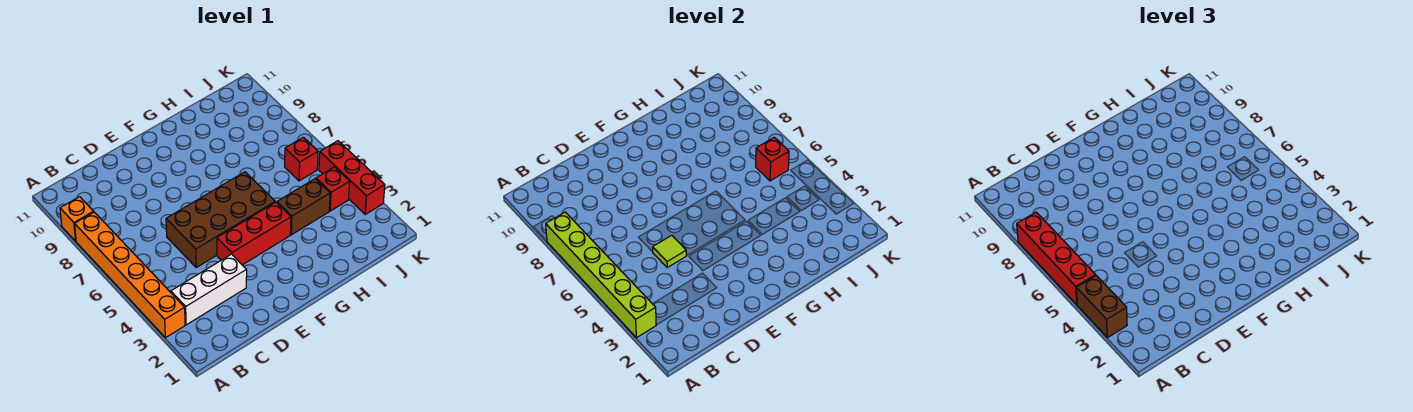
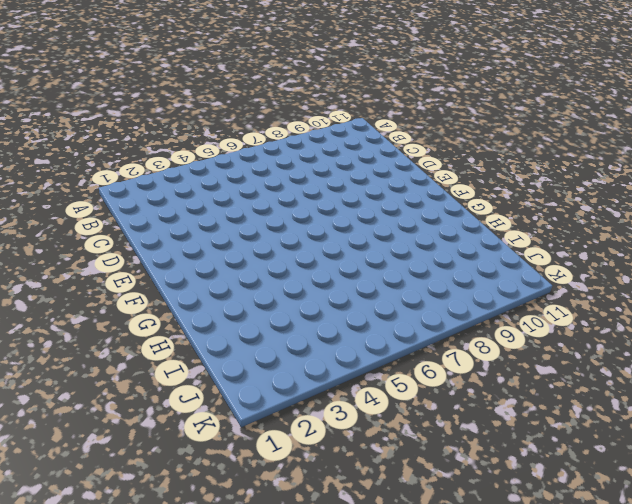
none -> orange 1x6 brick [75,212,185,338]
none -> orange 1x1 brick [60,197,94,241]
none -> white 1x3 brick [171,254,247,325]

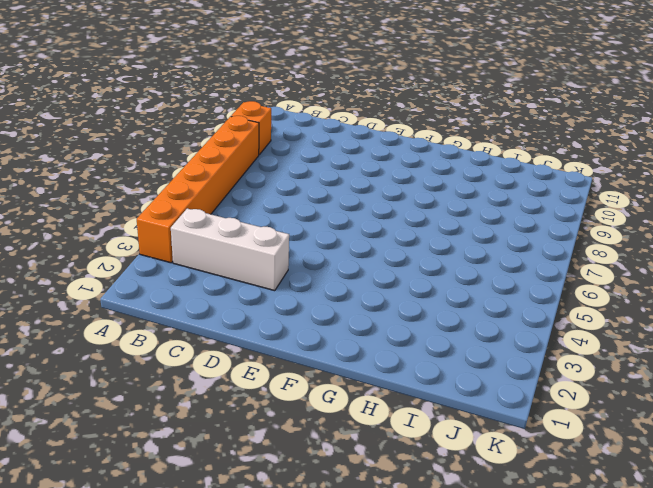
none -> brown 2x4 brick [166,172,275,267]
none -> red 1x3 brick [217,202,291,265]
none -> brown 1x2 brick [277,179,330,235]

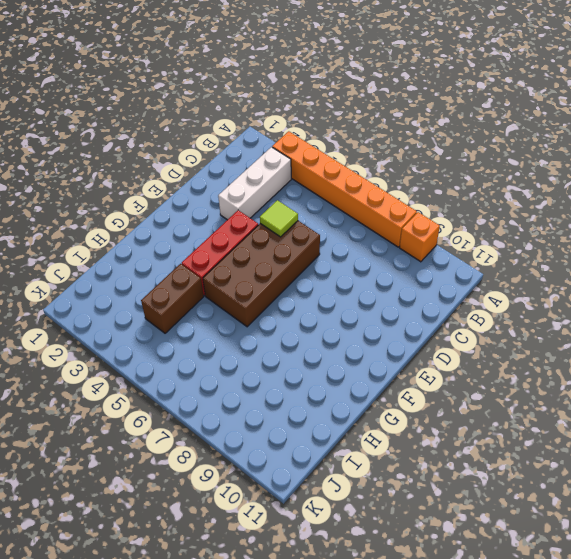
none -> red 1x1 brick [316,167,350,211]
none -> red 1x1 brick [285,137,318,181]
none -> red 1x3 brick [319,141,385,214]

